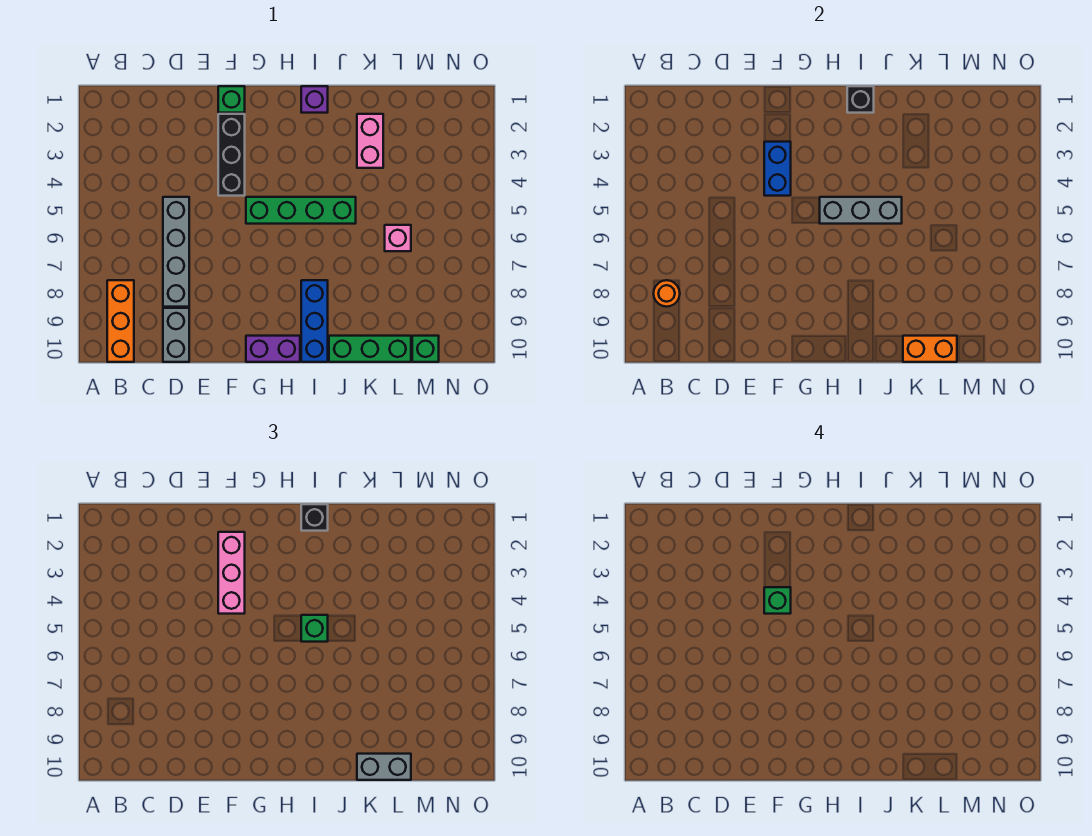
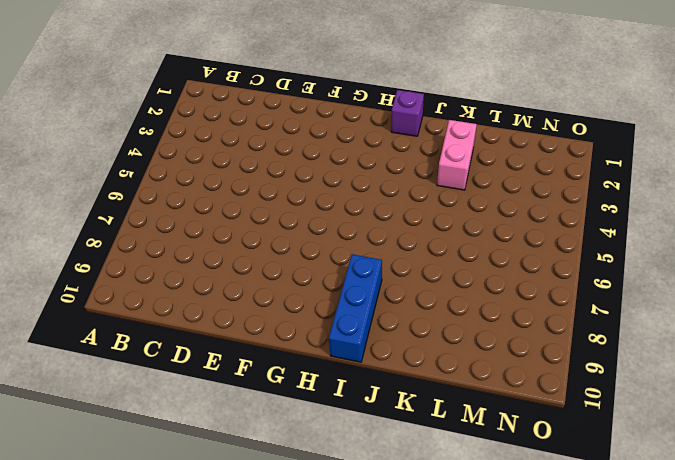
none -> orange 1x3 brick [107,280,134,362]
none -> grey 1x4 brick [163,197,189,307]
none -> grey 1x2 brick [163,308,189,362]

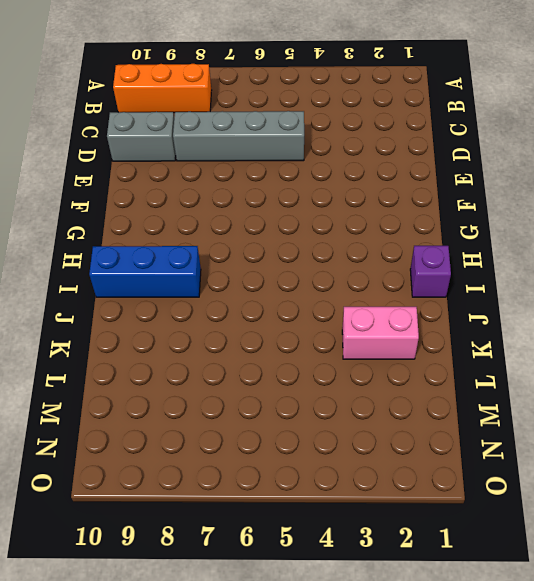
none -> green 1x1 brick [218,86,245,113]
none -> black 1x3 brick [218,114,245,196]
none -> green 1x4 brick [246,197,356,224]

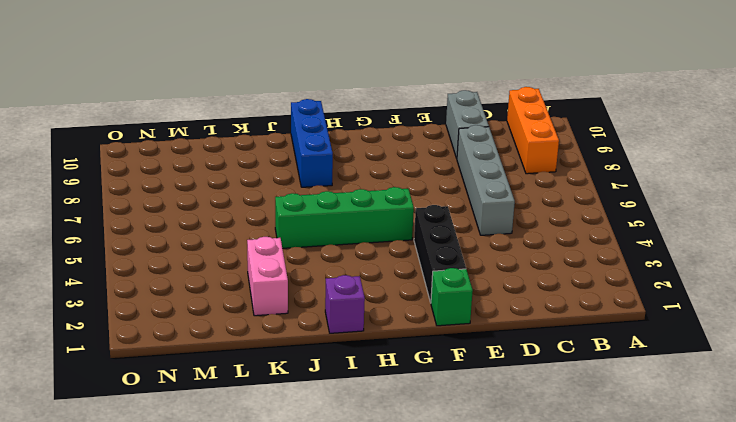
none -> purple 1x2 brick [246,336,300,362]
none -> green 1x3 brick [329,336,411,362]
none -> pink 1x1 brick [385,225,411,251]

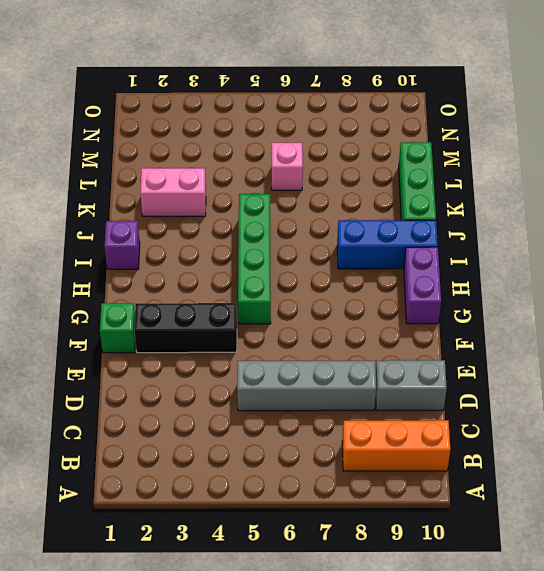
none -> green 1x1 brick [412,336,439,362]
none -> orange 1x1 round brick [654,280,680,307]
none -> blue 1x2 brick [764,142,791,196]

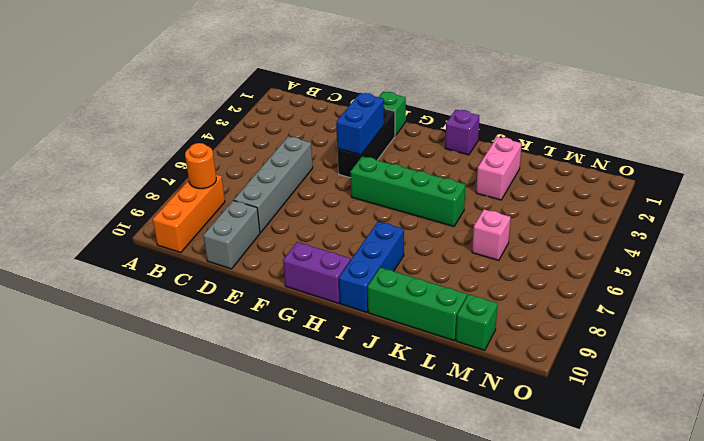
none -> grey 1x3 brick [820,197,902,224]
none -> black 1x1 brick [847,86,874,113]
none -> orange 1x2 brick [903,336,957,362]

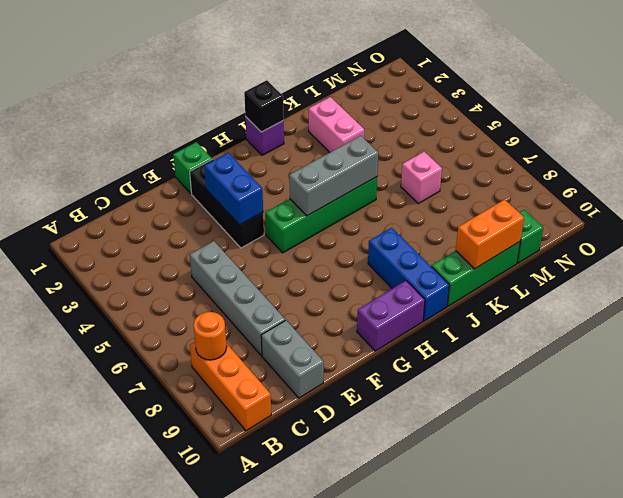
none -> pink 1x3 brick [218,532,245,614]
none -> black 1x1 brick [301,504,328,531]
none -> green 1x1 brick [301,615,328,642]

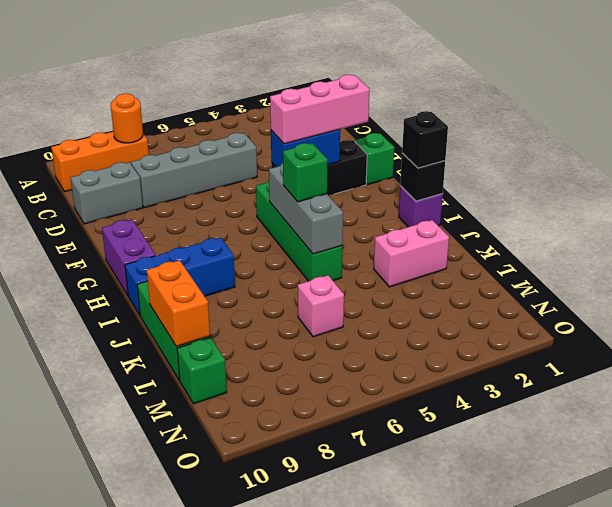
none -> grey 1x2 brick [357,754,411,780]
none -> green 1x1 brick [764,587,791,614]

